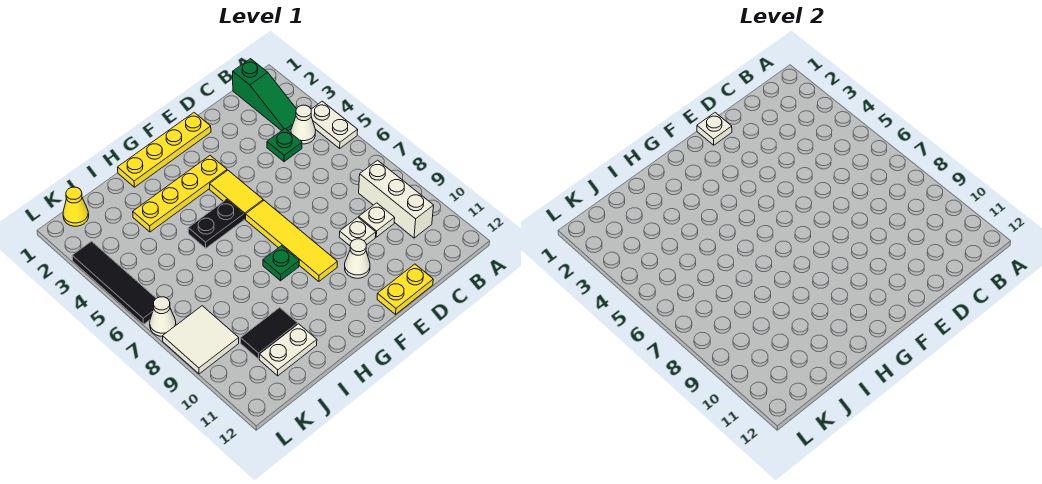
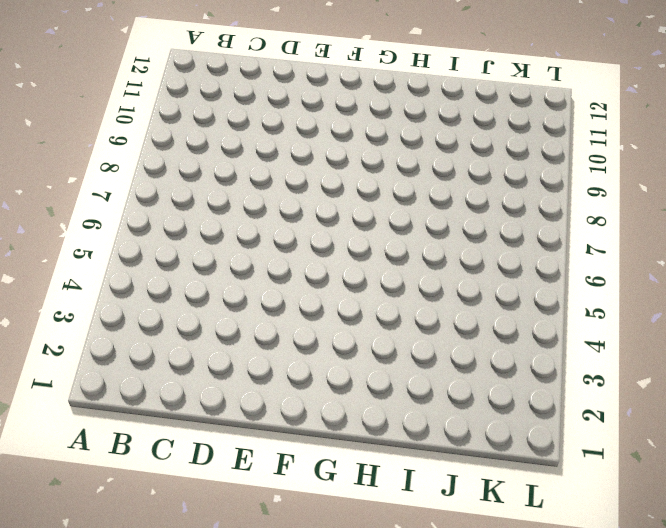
none -> white 1x2 plate [311,101,358,148]
none -> green 1x3 slope [233,59,296,131]
none -> white 1x1 cone [291,105,316,144]

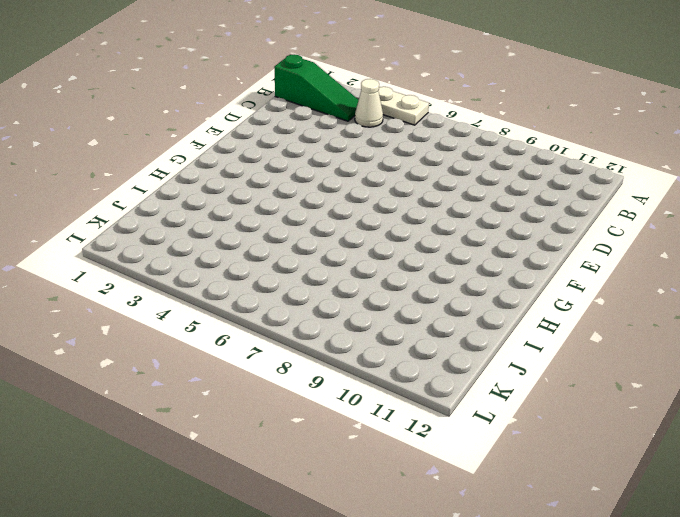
none -> white 1x3 brick [359,160,434,238]
none -> green 1x1 plate [267,129,302,162]
none -> white 1x1 plate [359,203,395,237]

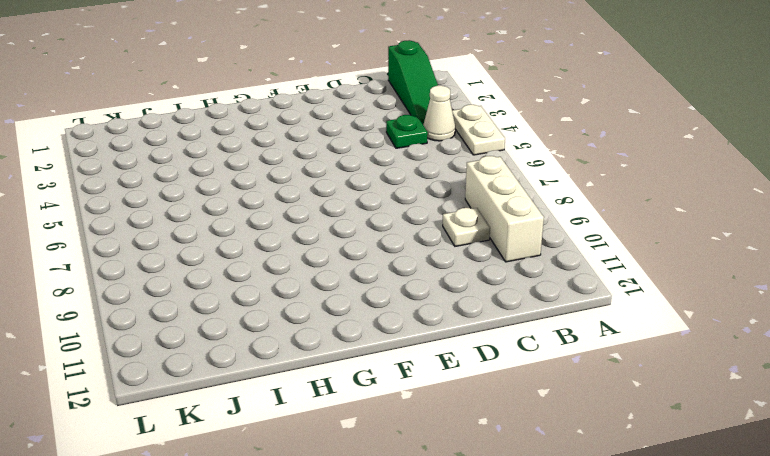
none -> white 1x1 plate [339,217,376,246]
none -> yellow 1x2 plate [377,264,433,314]
none -> yellow 1x4 plate [118,113,211,187]

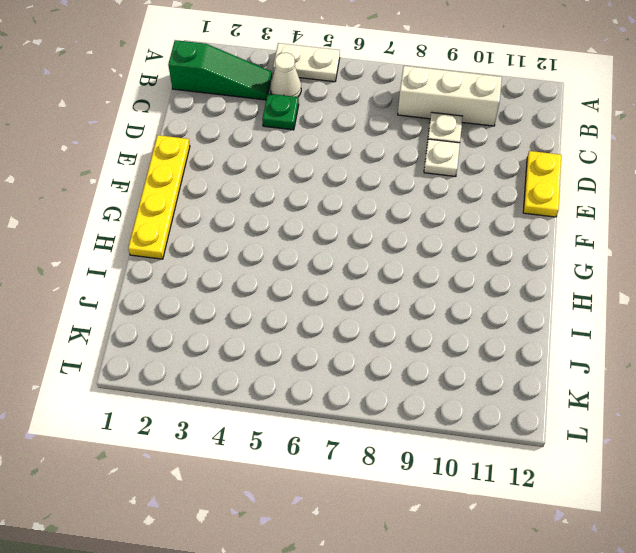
none -> white 1x1 cone [345,239,370,278]
none -> yellow 1x4 plate [133,156,227,232]
none -> yellow 1x2 tile [210,170,263,219]

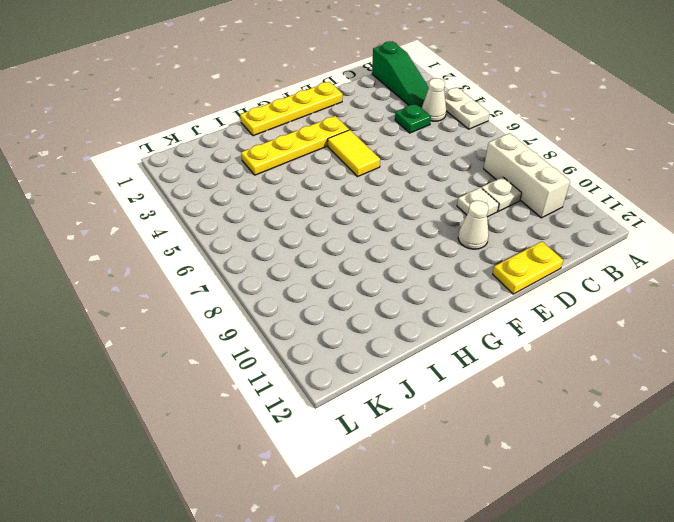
none -> yellow 1x4 tile [246,201,337,281]
none -> black 1x2 plate [188,200,244,248]
none -> green 1x1 plate [263,246,299,281]

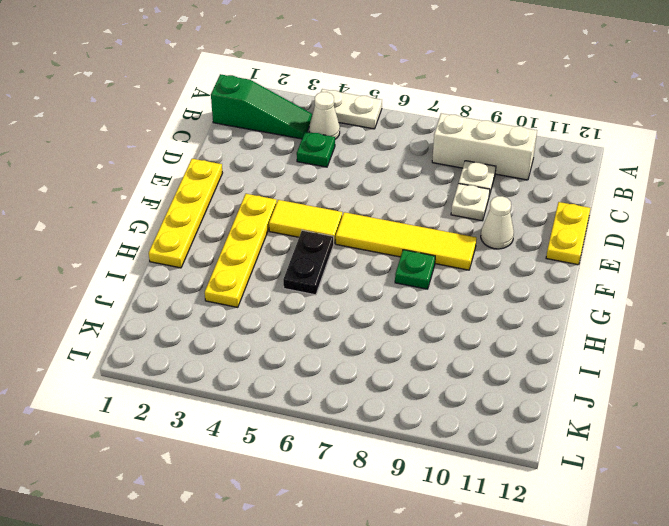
none -> black 1x2 tile [241,308,298,359]
none -> white 1x2 plate [260,324,317,376]
none -> yellow 1x1 cone [63,187,89,226]

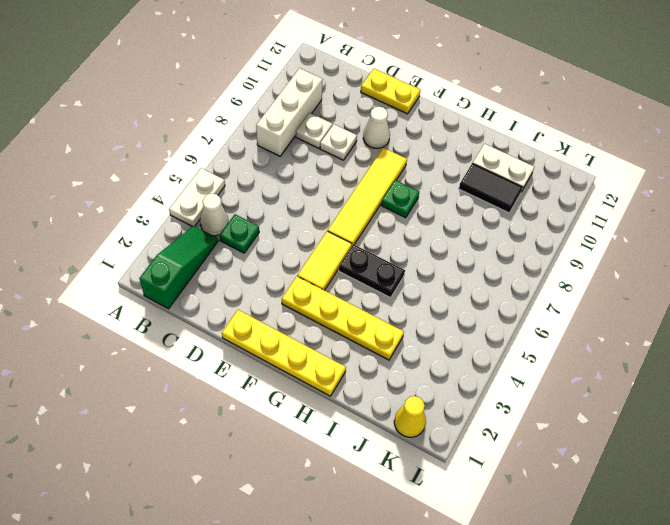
none -> white 2x2 tile [163,306,239,374]
none -> black 1x4 tile [72,241,156,324]
none -> white 1x1 cone [150,297,176,336]

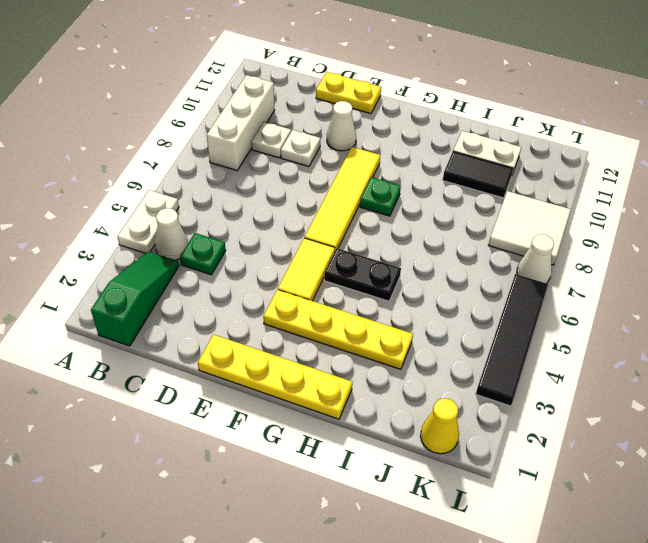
none -> white 1x1 plate [697,113,732,145]

